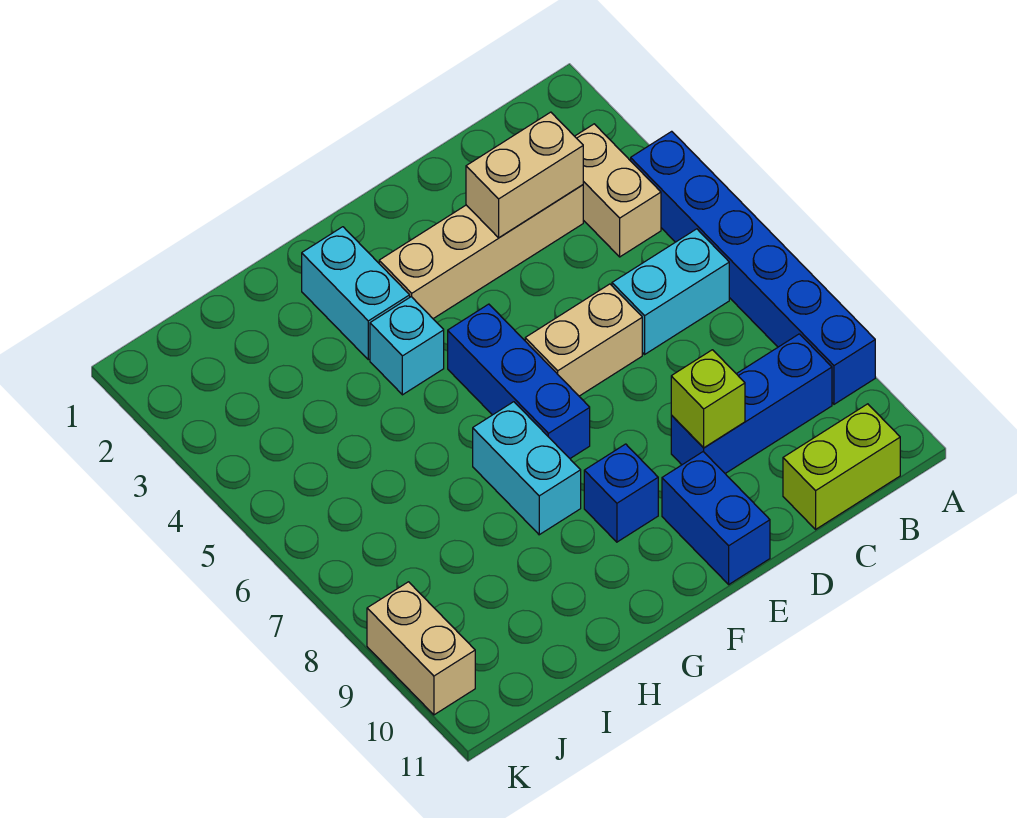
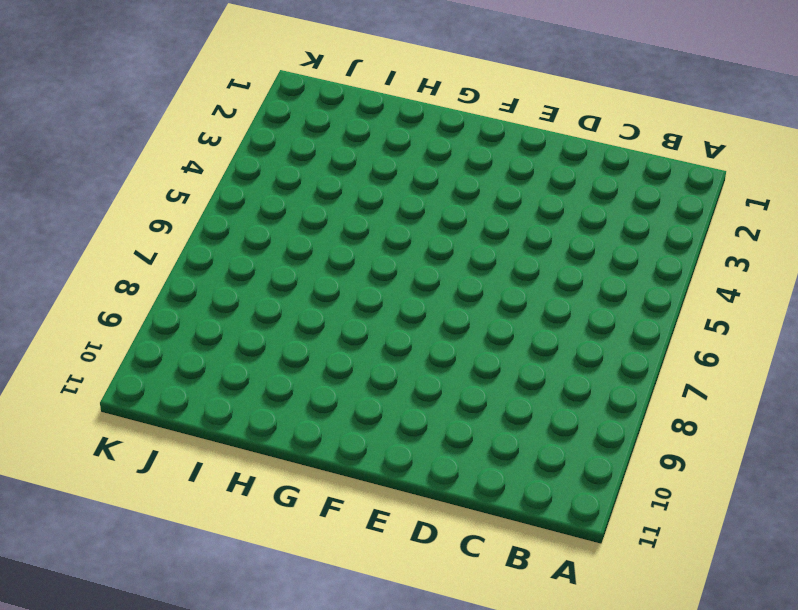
none -> blue 1x6 brick [631,131,875,404]
none -> tan 1x2 brick [575,124,661,257]
none -> cyan 1x2 brick [612,229,729,354]

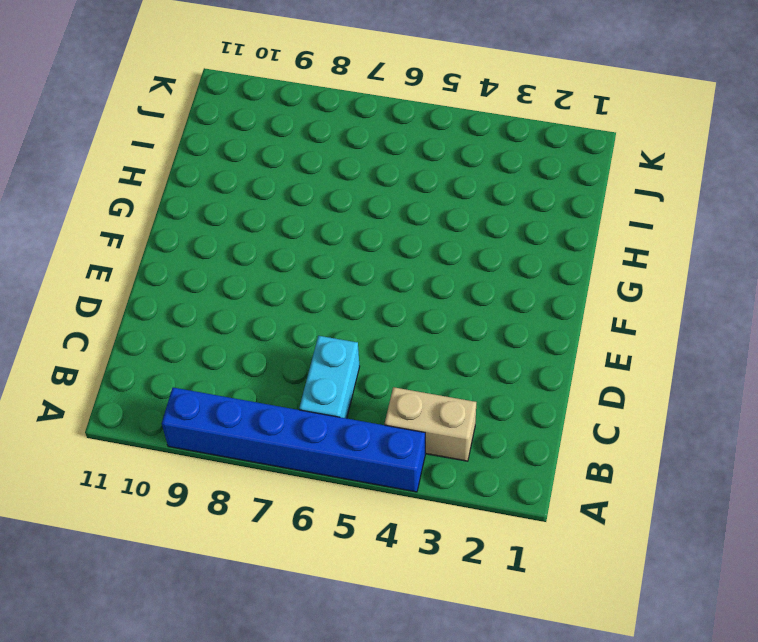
none -> blue 1x3 brick [671,334,832,473]
none -> lime 1x2 brick [783,404,900,529]
none -> tan 1x4 brick [379,185,583,319]

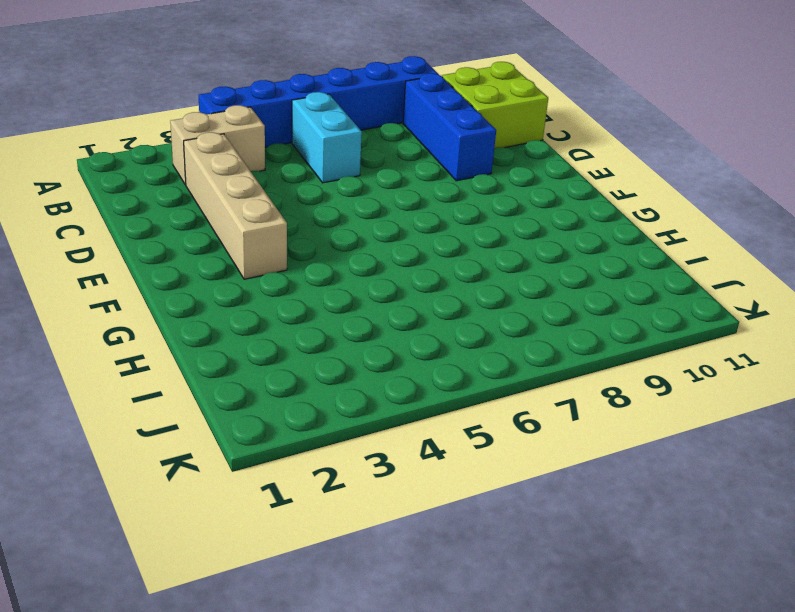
lime 2x2 brick [442,62,548,148] -> lime 1x2 brick [783,404,900,529]
none -> tan 1x2 brick [525,284,642,396]
none -> blue 1x2 brick [662,452,770,584]
none -> blue 1x3 brick [448,304,590,458]

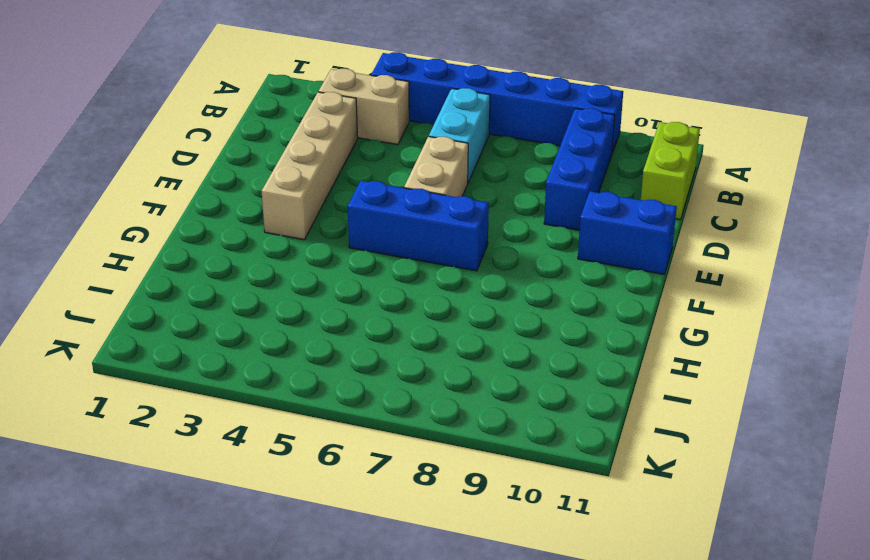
none -> blue 1x1 brick [584,444,658,542]
none -> cyan 1x2 brick [302,227,410,360]
none -> cyan 1x1 brick [370,297,444,395]

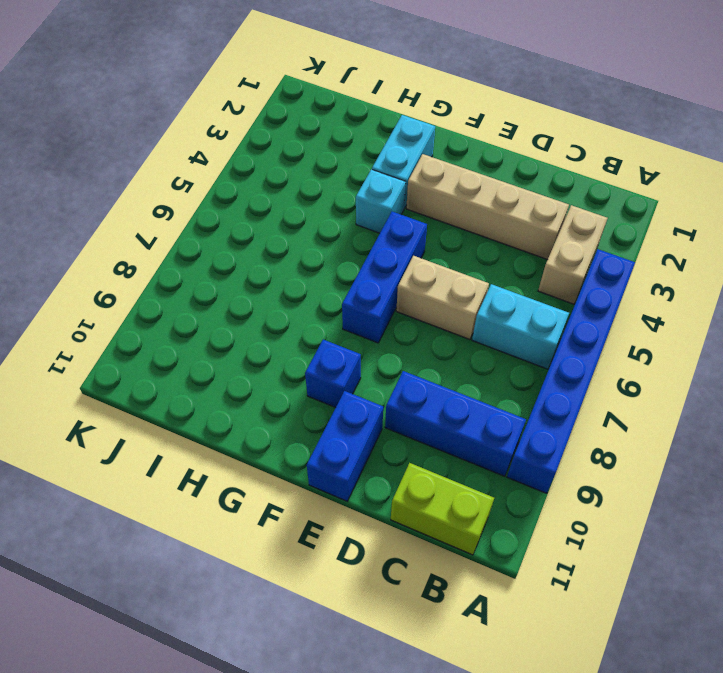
none -> cyan 1x2 brick [473,402,581,535]
none -> tan 1x2 brick [367,582,475,715]
none -> tan 1x2 brick [466,112,583,238]

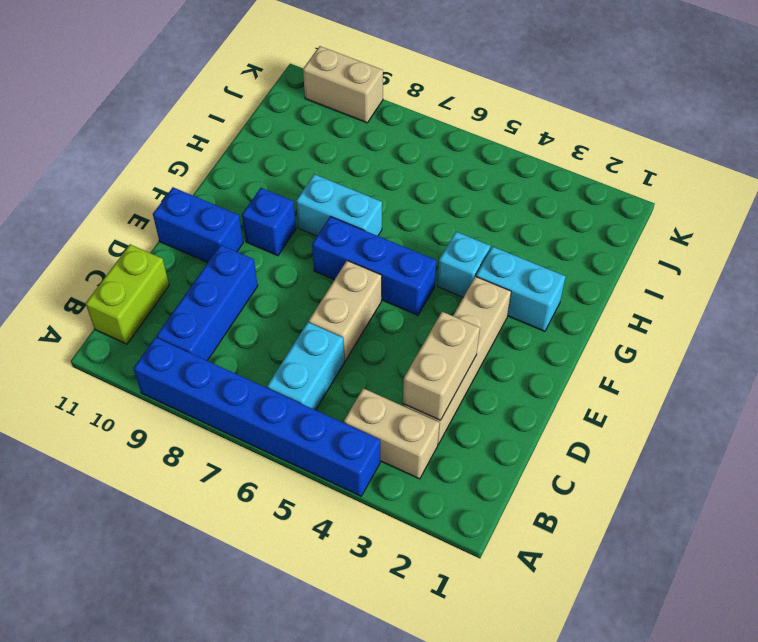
none -> lime 1x1 brick [671,350,745,448]

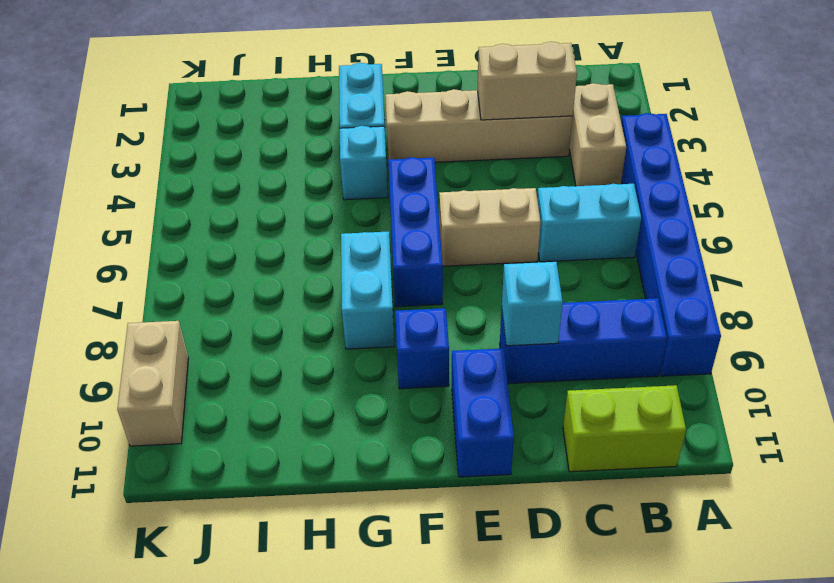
cyan 1x1 brick [502,262,563,346] -> lime 1x1 brick [671,350,745,448]

